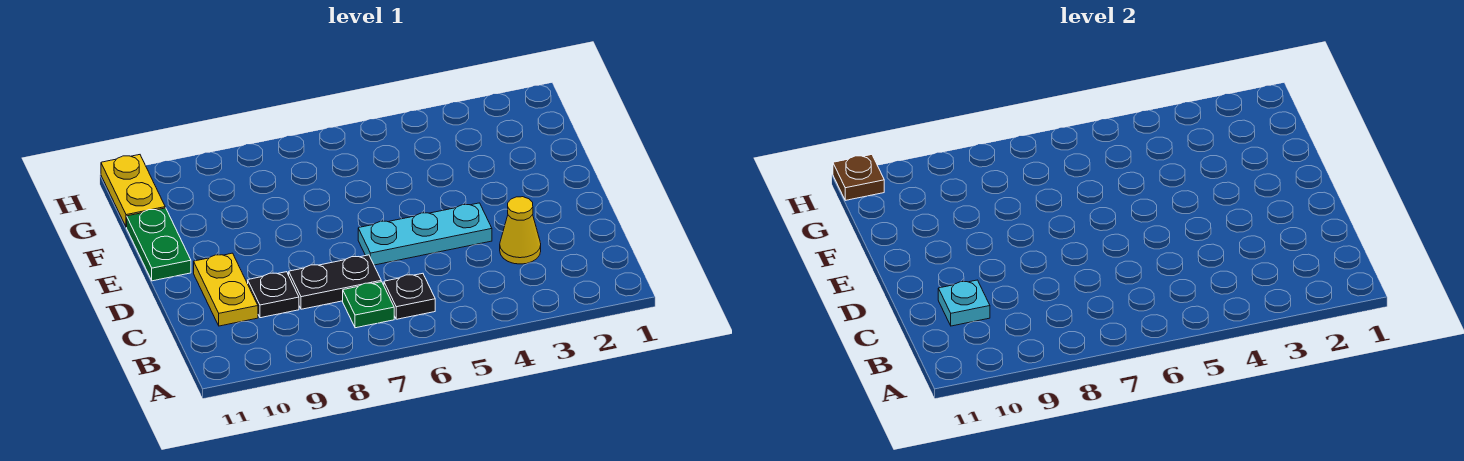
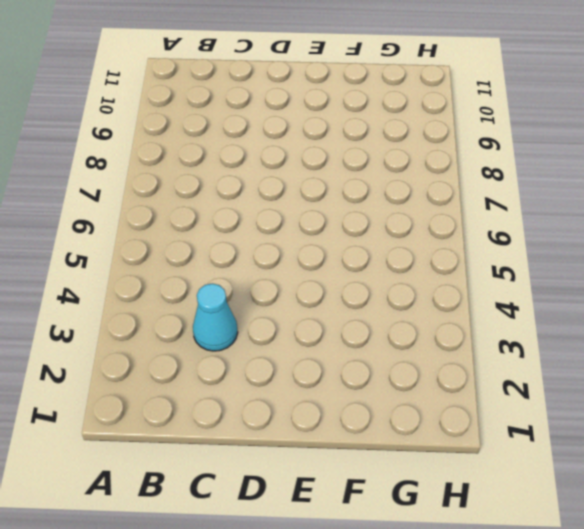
cyan 1x1 cone [193,284,238,351] -> yellow 1x1 cone [500,197,541,264]
none -> black 1x1 plate [384,273,435,319]
none -> green 1x1 plate [343,282,394,328]

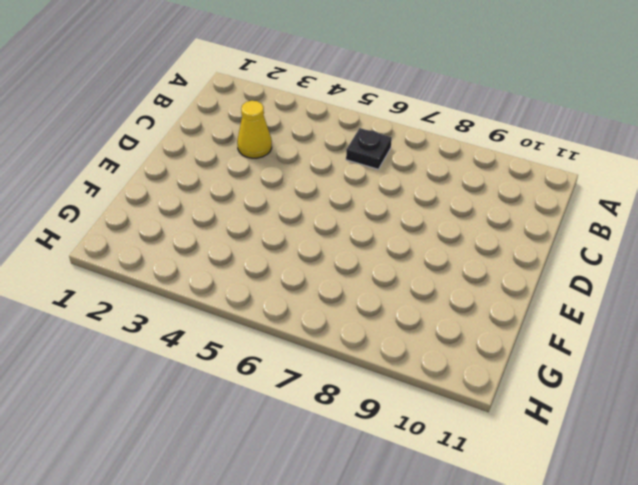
none -> green 1x1 plate [343,282,394,328]
none -> black 1x2 plate [289,255,381,309]

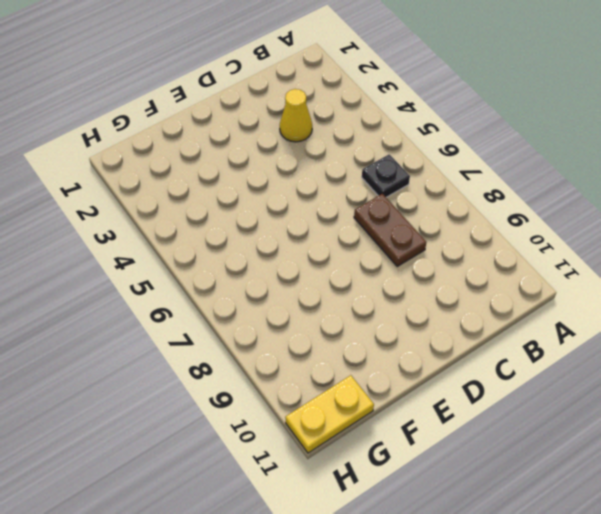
brown 1x2 plate [354,194,426,266] -> black 1x2 plate [289,255,381,309]
none -> green 1x1 plate [343,282,394,328]
none -> black 1x1 plate [248,272,299,318]

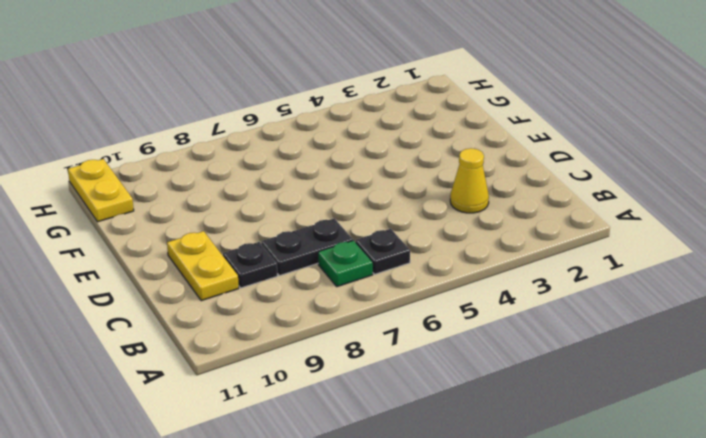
none -> cyan 1x3 plate [358,203,492,265]
none -> green 1x2 plate [127,208,191,281]

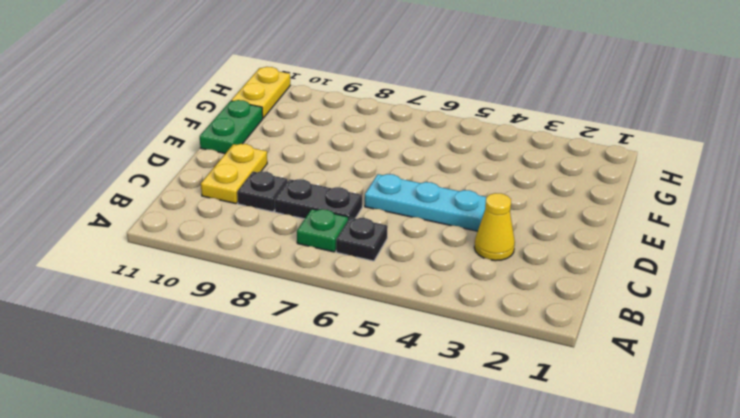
none -> cyan 1x1 plate [938,280,990,326]
none -> brown 1x1 plate [833,155,884,200]

